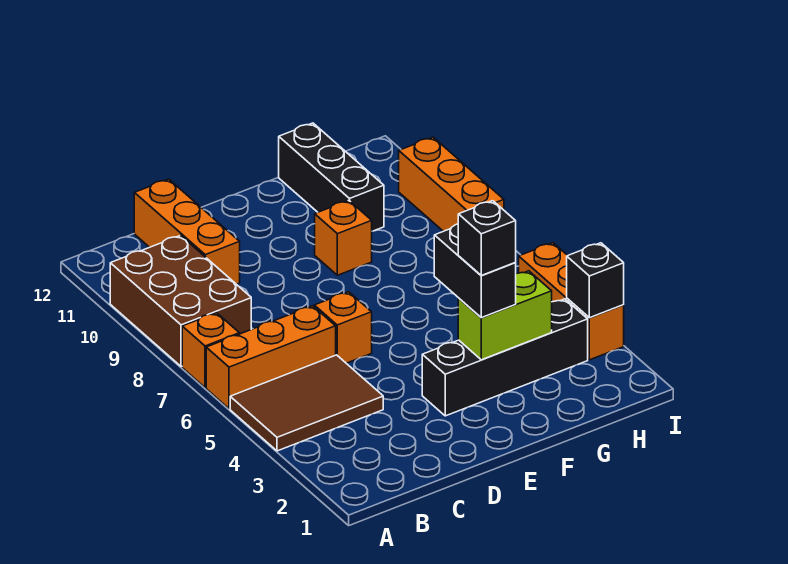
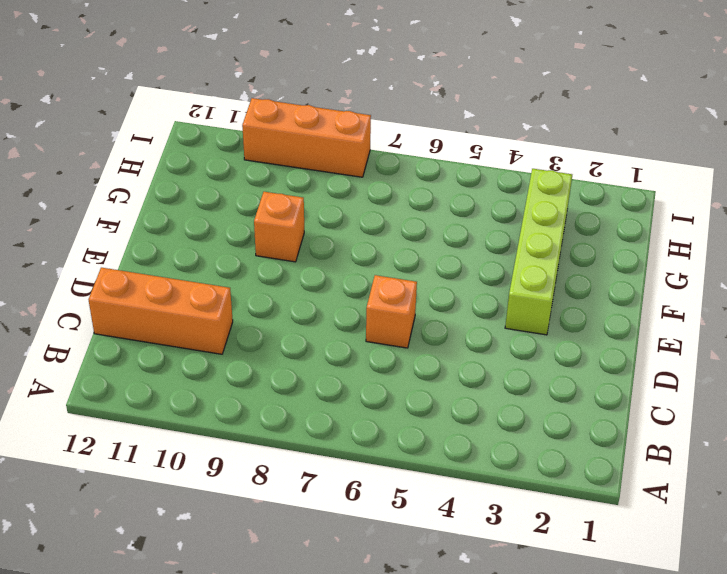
lime 1x4 brick [505,169,572,335] -> black 1x4 brick [422,299,588,416]
none -> brown 2x3 tile [230,355,383,451]
none -> orange 1x3 brick [206,306,336,409]
none -> orange 1x1 brick [182,313,239,388]

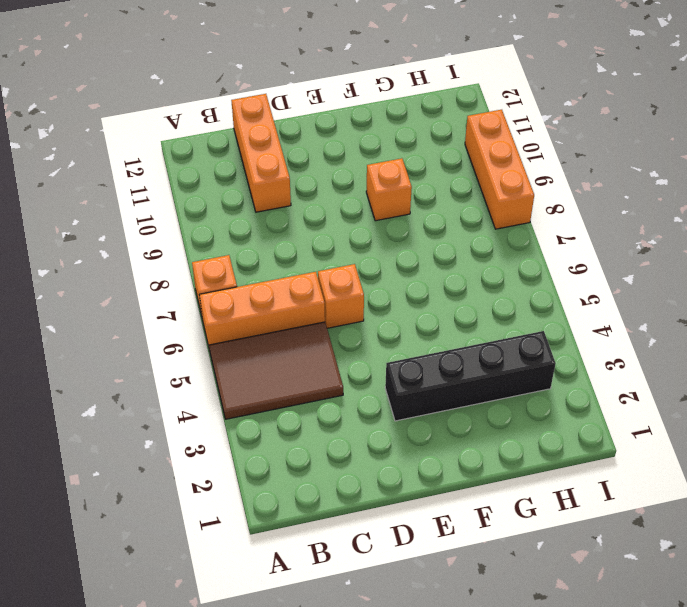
none -> brown 2x3 brick [110,235,251,367]
none -> black 1x3 brick [279,123,384,231]
none -> orange 1x3 brick [519,243,624,360]

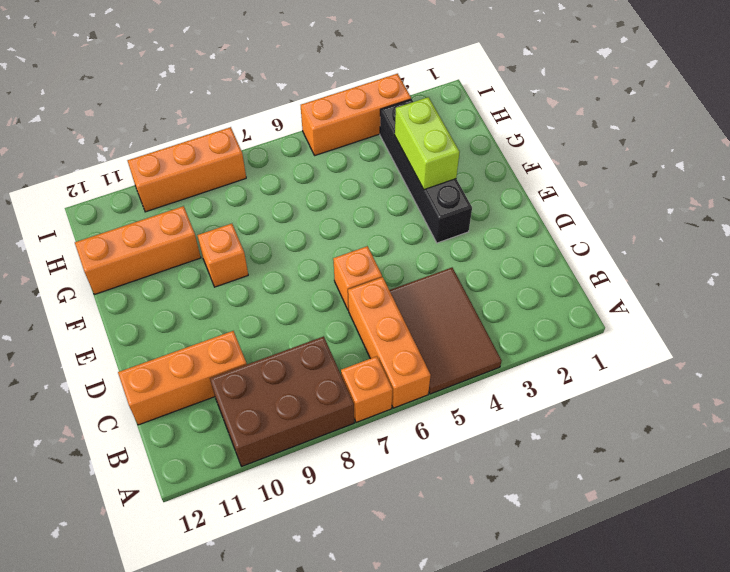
orange 1x3 brick [75,206,201,295] -> black 1x3 brick [279,123,384,231]
none -> black 1x1 brick [567,243,624,318]
none -> black 1x2 brick [434,224,516,318]
none -> black 1x1 brick [458,201,516,275]

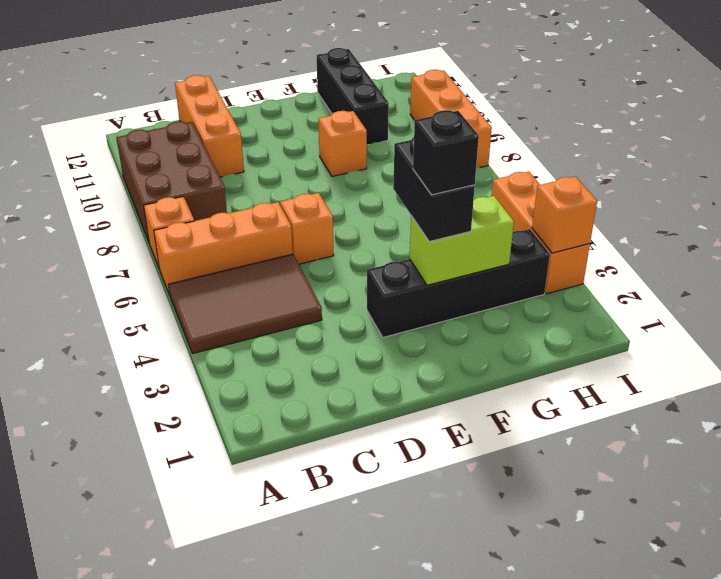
orange 1x1 brick [532,177,597,253] -> black 1x1 brick [567,243,624,318]

